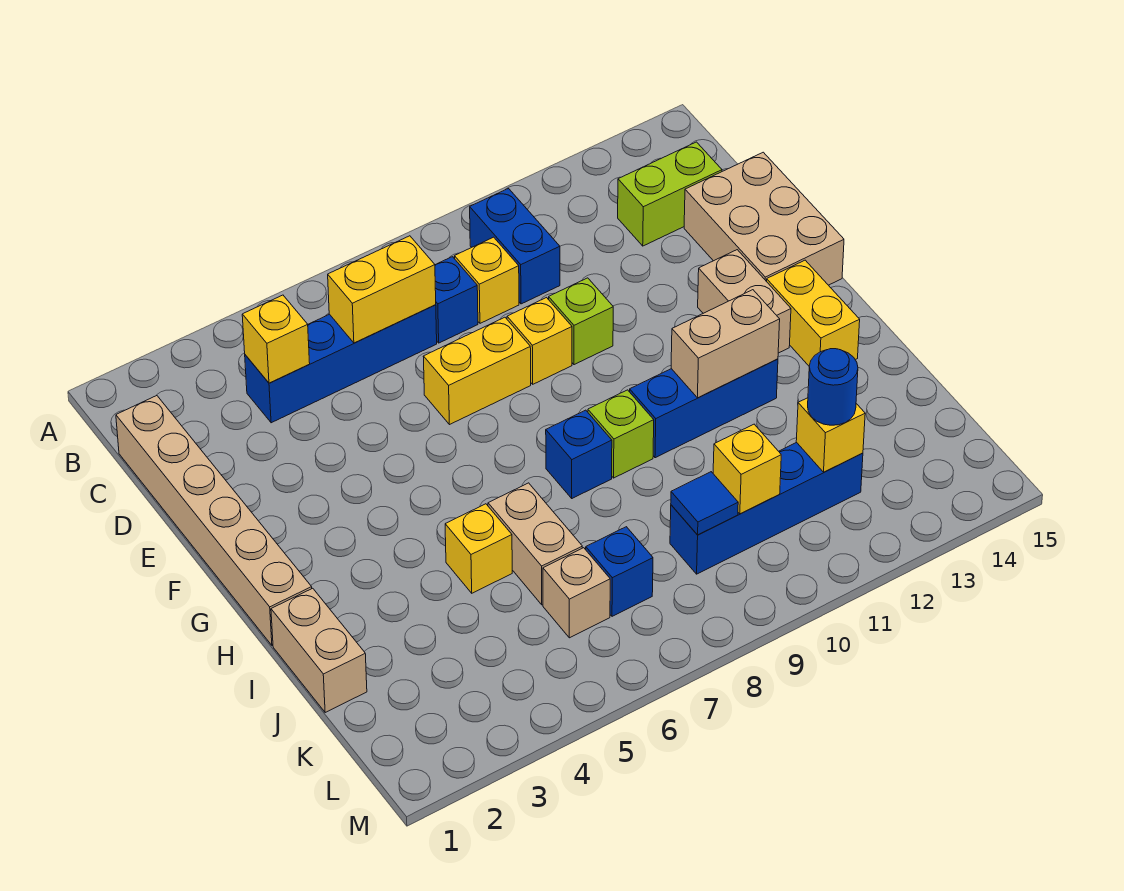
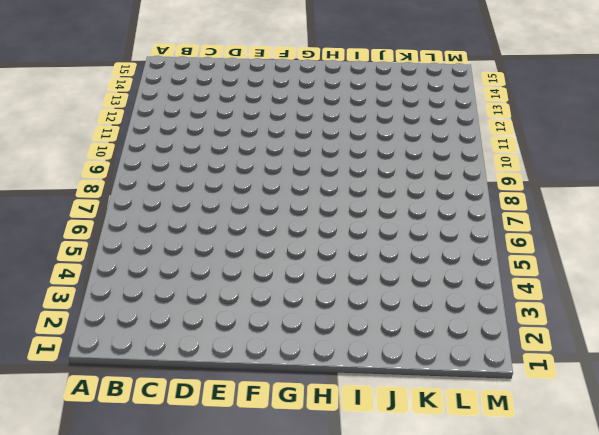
none -> blue 1x2 brick [470,189,560,304]
none -> tan 1x6 brick [116,395,312,646]
none -> blue 1x4 brick [245,305,437,423]

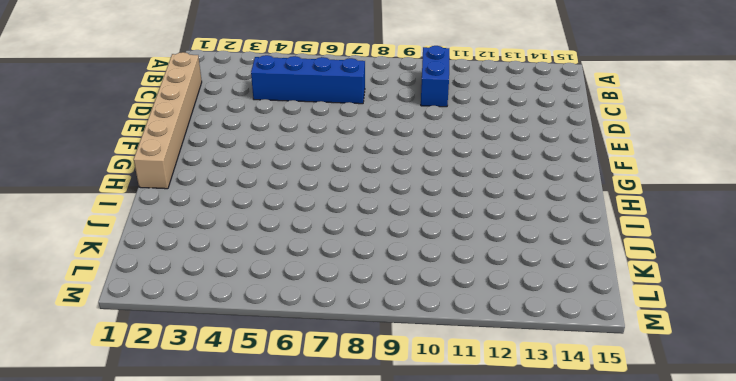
none -> blue 1x1 brick [435,257,478,343]
none -> yellow 1x1 brick [454,237,519,323]
none -> lime 1x2 brick [618,142,722,246]

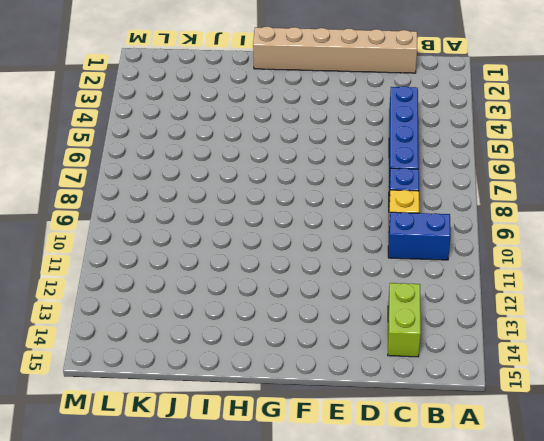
none -> tan 2x3 brick [684,152,844,285]
none -> yellow 1x2 brick [423,317,531,425]
none -> yellow 1x1 brick [507,298,572,384]

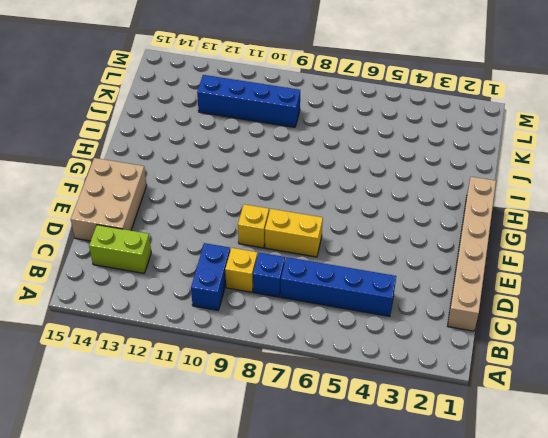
none -> lime 1x1 brick [549,278,613,365]
none -> tan 1x2 brick [698,250,791,353]
none -> yellow 1x2 brick [767,260,860,366]

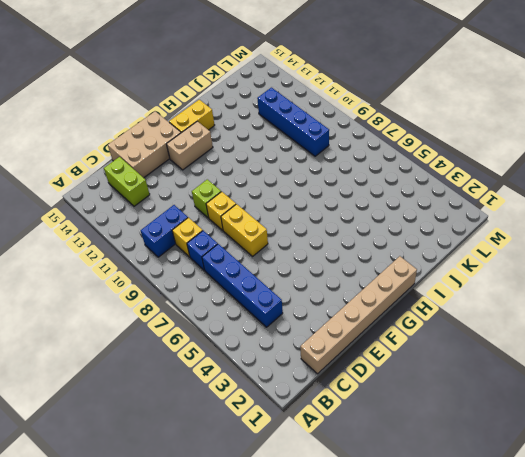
none -> blue 1x1 brick [546,410,612,498]
none -> lime 1x1 brick [588,390,654,478]
none -> blue 1x3 brick [630,359,778,458]

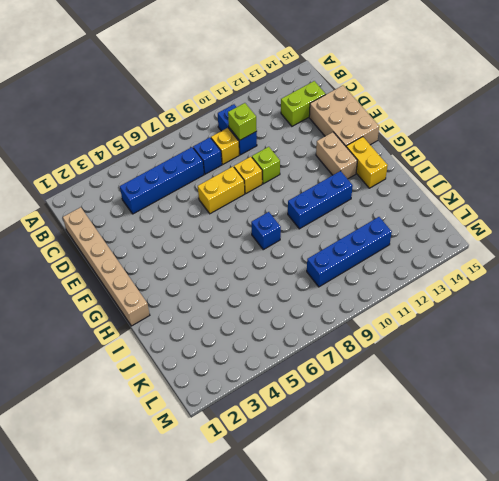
lime 1x1 brick [228,103,257,140] -> lime 1x1 brick moved to [588,390,654,478]
none -> tan 1x2 brick [271,588,367,712]
none -> yellow 1x1 brick [445,504,512,593]
none -> tan 1x2 brick [488,483,582,605]

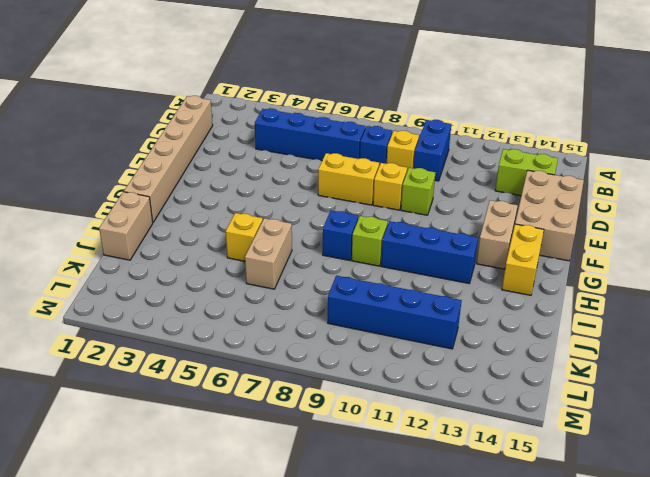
none -> tan 1x1 brick [543,548,610,638]
none -> blue 1x1 brick [586,527,653,616]
none -> yellow 1x1 brick [242,295,310,383]

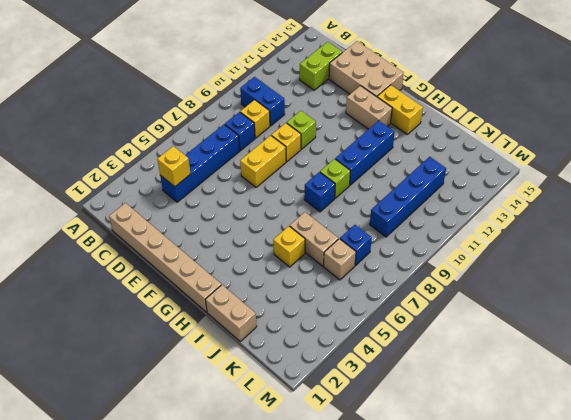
none -> yellow 1x2 brick [328,236,436,343]
none -> tan 1x2 brick [671,290,780,398]
none -> blue 1x1 tile [671,472,738,535]

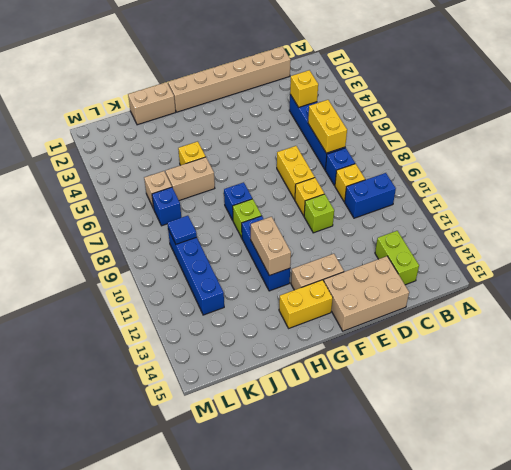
none -> yellow 1x1 brick [713,424,781,514]
none -> yellow 1x1 brick [796,398,865,472]
none -> blue 1x1 round brick [808,349,858,425]

